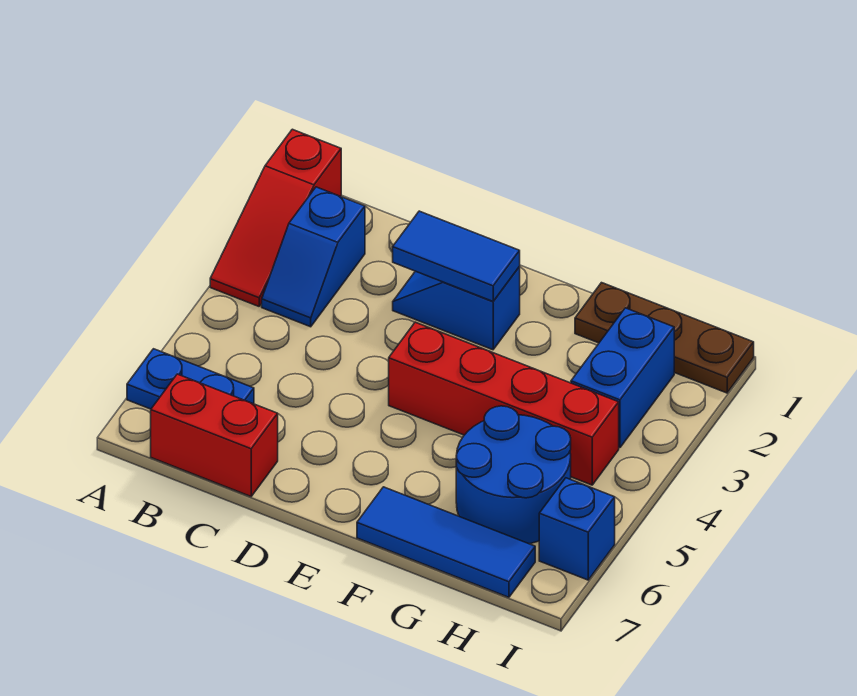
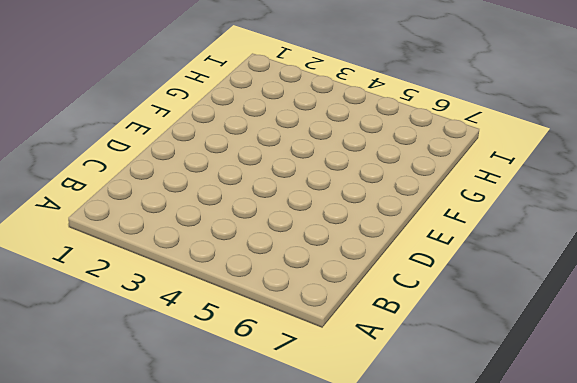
none -> red 1x3 slope [210,129,341,306]
none -> blue 1x2 plate [127,349,254,409]
none -> blue 1x2 slope [262,187,365,327]

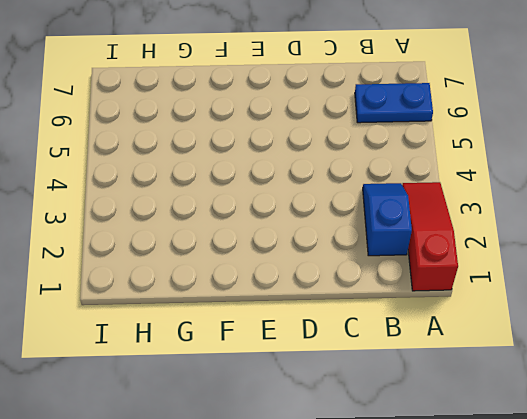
none -> red 1x2 brick [151,374,278,496]
none -> blue 1x2 slope [393,267,520,350]
none -> red 1x4 brick [389,322,619,485]

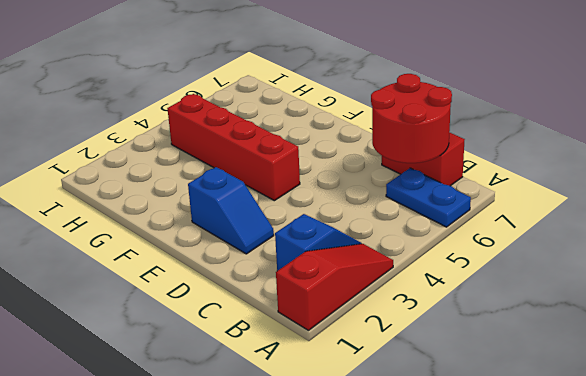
red 2x2 round brick [371,74,452,163] -> none
none -> blue 1x3 tile [357,487,535,597]
none -> brown 1x3 plate [575,283,754,393]
none -> blue 2x2 round brick [456,406,571,544]

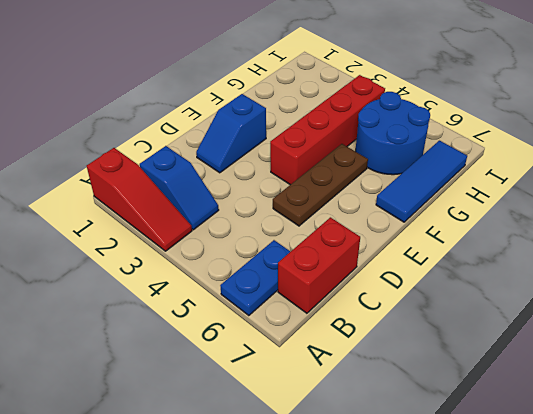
brown 1x3 plate [273,144,368,226] -> brown 1x3 plate moved to [575,283,754,393]
none -> blue 1x2 brick [571,308,674,448]
none -> blue 1x1 brick [539,478,615,580]
none -> blue 1x2 tile [393,211,520,301]

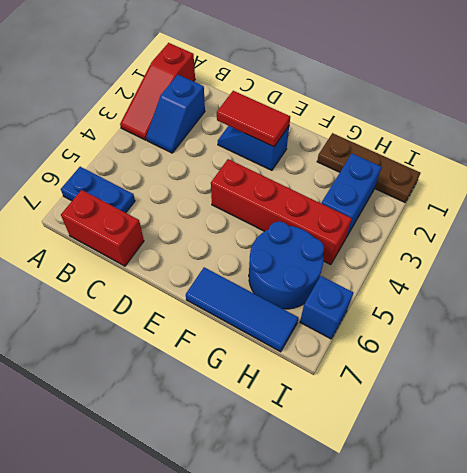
red 1x2 tile [217,91,290,147] -> blue 1x2 tile [393,211,520,301]

